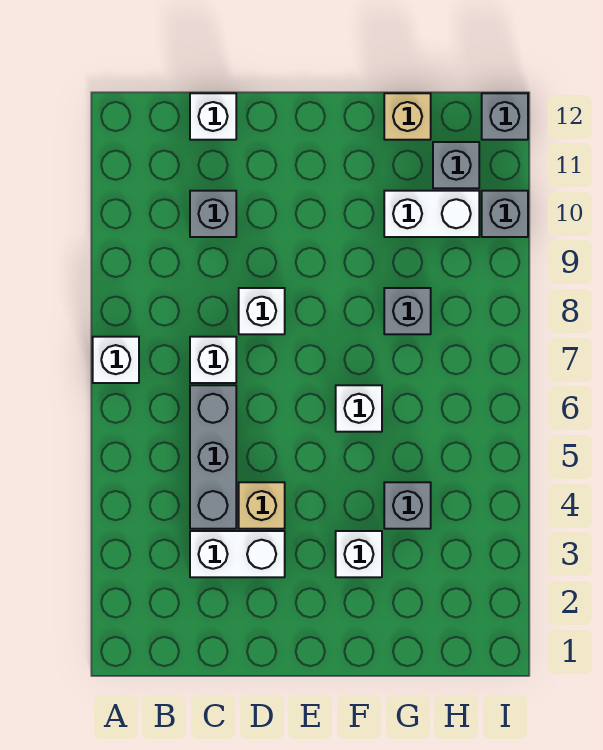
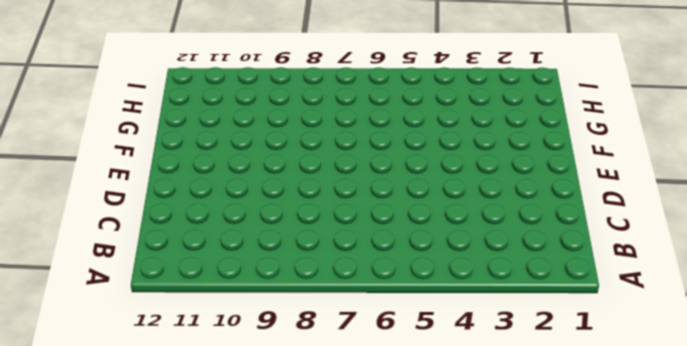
none -> white 1x1 brick [93,337,139,383]
none -> white 1x2 brick [190,531,285,577]
none -> grey 1x3 brick [190,385,236,529]

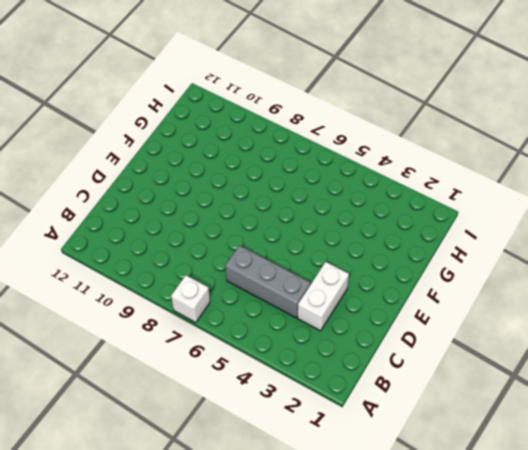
none -> white 1x1 brick [190,337,236,383]
none -> grey 1x1 brick [190,191,236,237]
none -> white 1x1 brick [190,93,236,140]

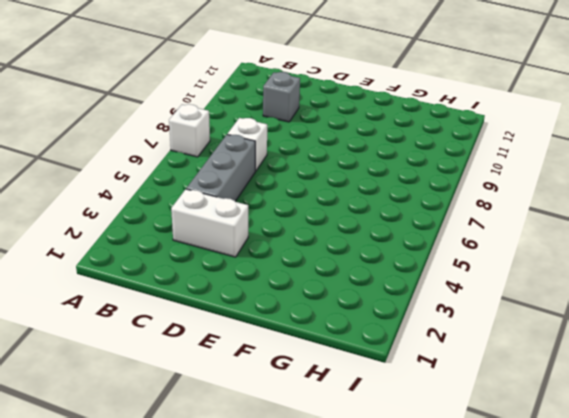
none -> white 1x1 brick [190,93,236,140]
none -> tan 1x1 brick [239,482,285,529]
none -> white 1x1 brick [239,288,285,334]

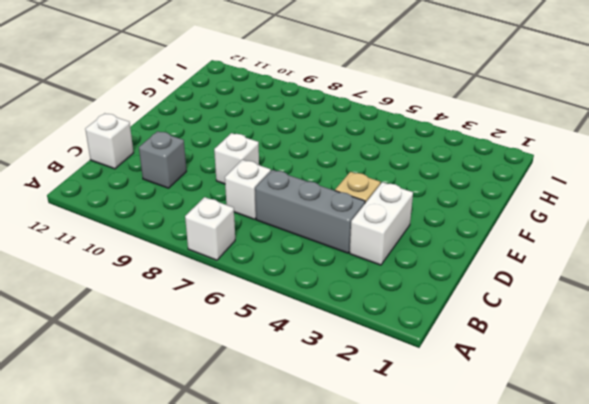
none -> white 1x1 brick [336,531,382,577]
none -> white 1x1 brick [336,385,382,432]
none -> grey 1x1 brick [384,482,431,529]

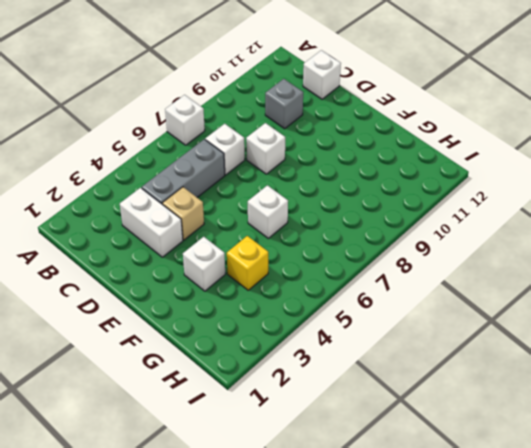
yellow 1x1 brick [227,236,268,290] -> grey 1x1 brick [384,482,431,529]
none -> grey 1x1 brick [384,288,431,334]
none -> white 1x2 brick [384,191,479,237]
none -> tan 1x1 brick [384,93,431,140]

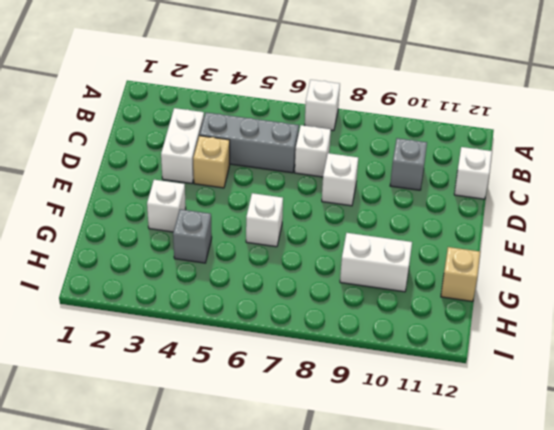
white 1x2 brick [340,233,412,292] -> white 1x2 brick turned to [384,191,479,237]
none -> grey 1x1 brick [384,288,431,334]
none -> grey 1x1 brick [433,142,479,188]
none -> grey 1x1 brick [482,191,528,237]

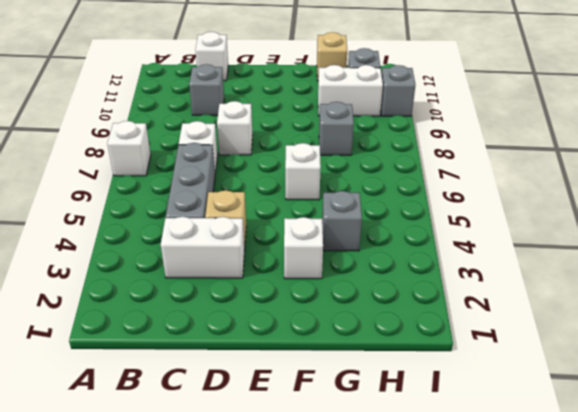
none -> grey 1x1 brick [482,93,528,140]

